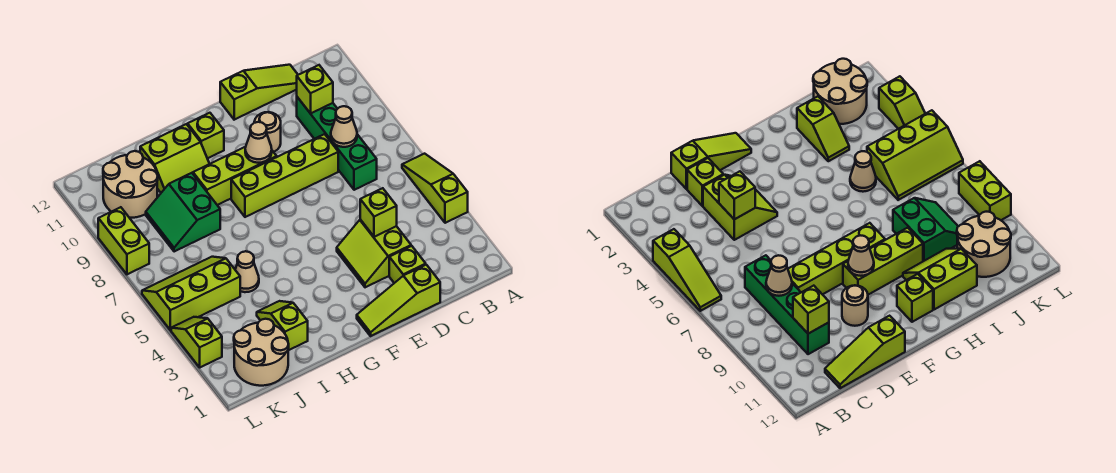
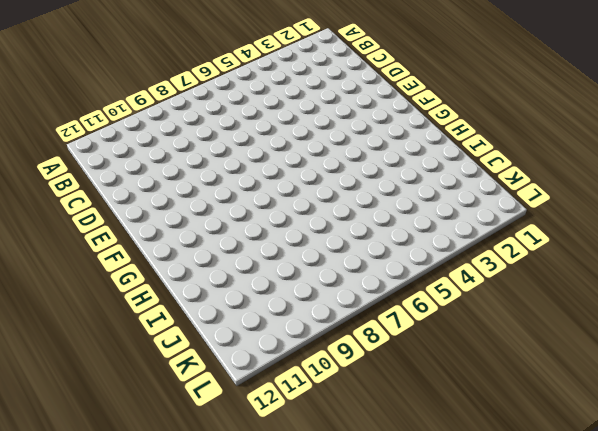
none -> lime 1x3 slope [402,154,468,223]
none -> green 1x4 brick [297,97,377,190]
none -> lime 1x3 slope [220,65,298,120]

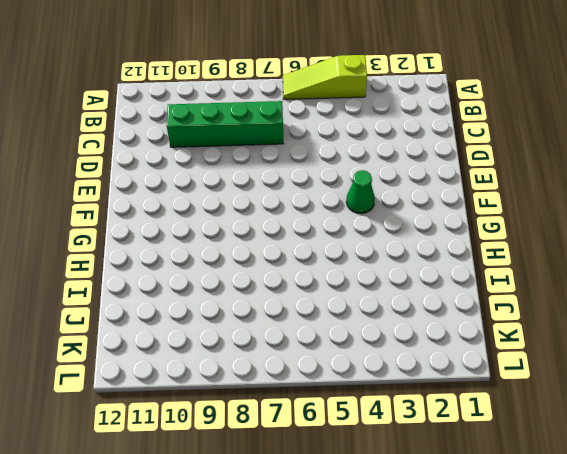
green 1x1 cone [346,170,375,214] -> none
none -> lime 1x3 slope [220,65,298,120]
none -> lime 1x3 slope [357,265,440,336]
none -> lime 1x1 brick [389,246,426,283]

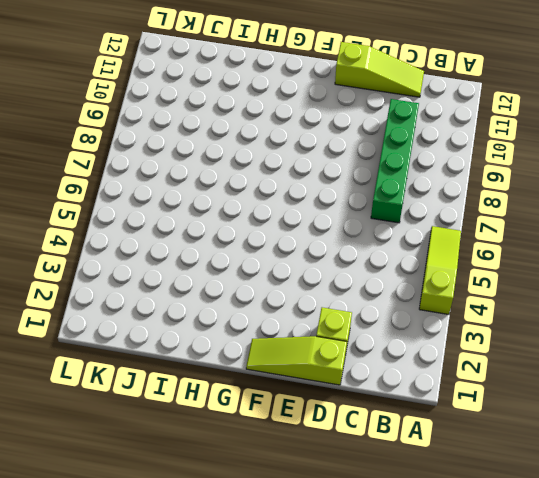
none -> lime 2x2 slope [337,220,411,287]
none -> lime 1x4 brick [231,134,338,217]
none -> tan 1x1 round brick [254,112,281,152]

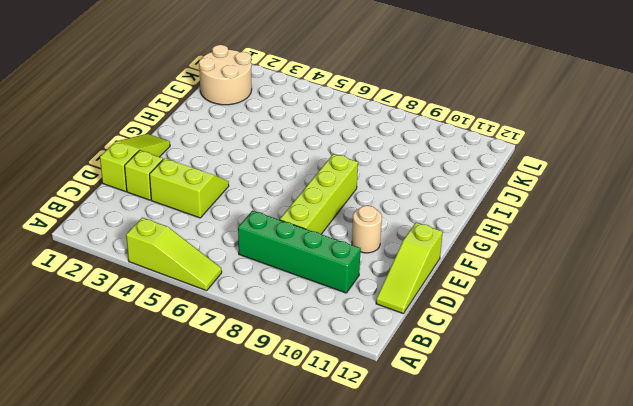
none -> lime 1x3 brick [193,147,277,205]
none -> lime 1x1 brick [188,113,224,158]
none -> lime 2x2 slope [140,124,209,193]

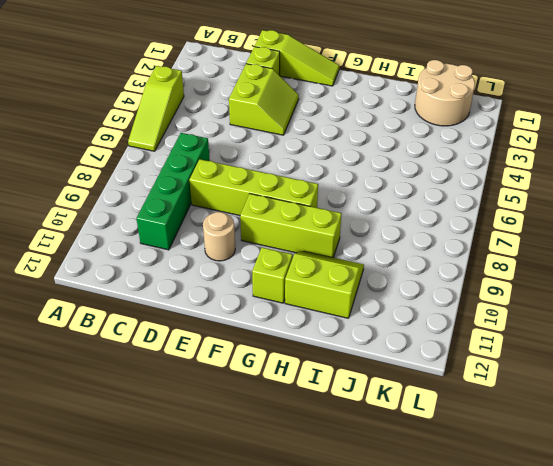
none -> lime 1x3 slope [220,65,298,120]
none -> lime 1x2 slope [257,301,308,350]
none -> tan 1x1 cone [235,251,259,292]

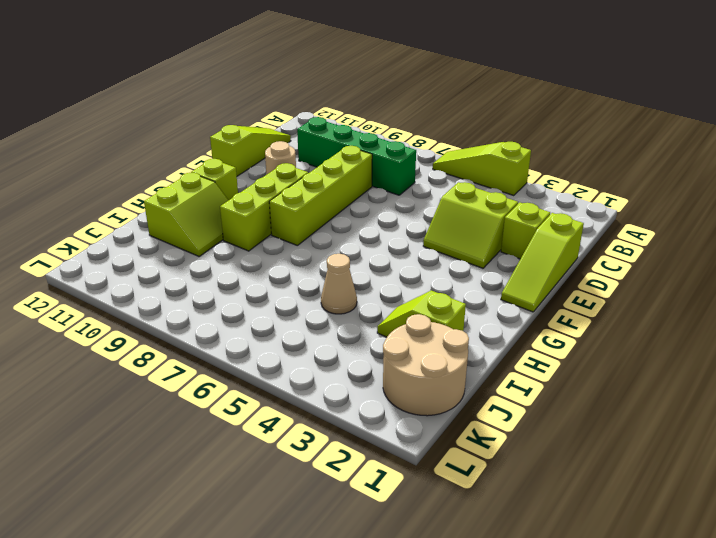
none -> green 2x2 slope [146,173,220,252]
none -> lime 2x3 slope [142,257,240,330]
none -> tan 2x2 round brick [103,151,158,218]

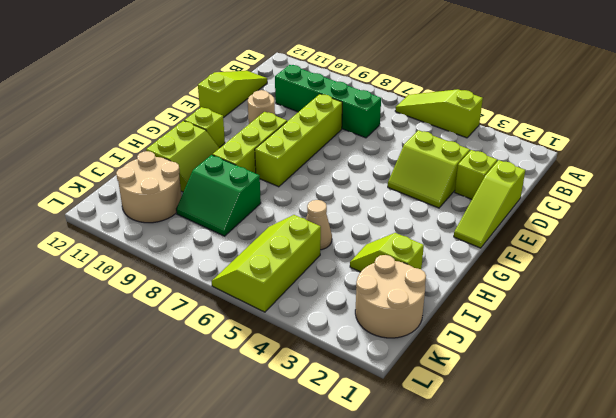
none -> lime 1x2 slope [171,317,222,367]
none -> lime 1x2 brick [98,207,149,274]
none -> tan 1x1 cone [331,106,357,147]

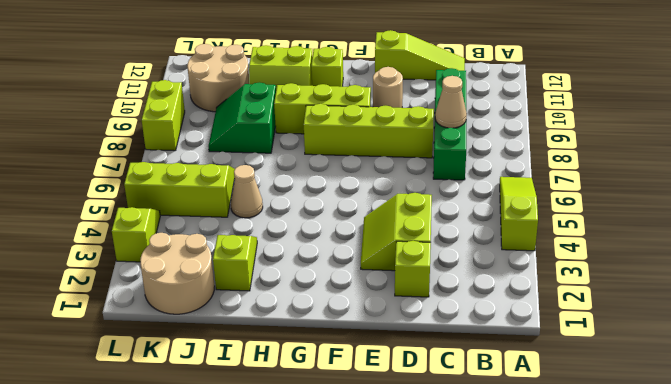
none -> lime 1x3 slope [357,265,440,336]
none -> lime 1x1 brick [297,65,333,114]
none -> lime 1x1 brick [360,188,397,237]

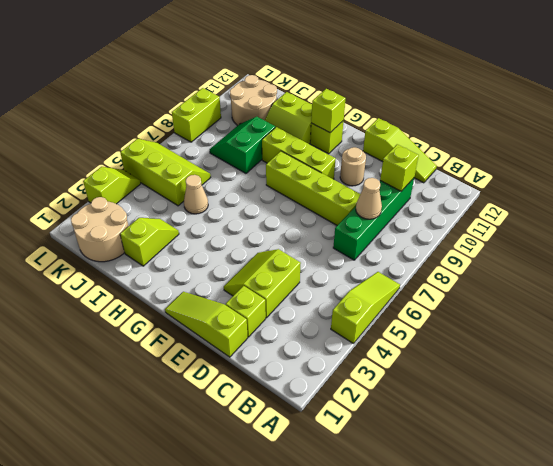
lime 1x1 brick [311,89,346,133] -> lime 1x1 brick moved to [360,188,397,237]
none -> tan 1x1 cone [245,122,272,163]

